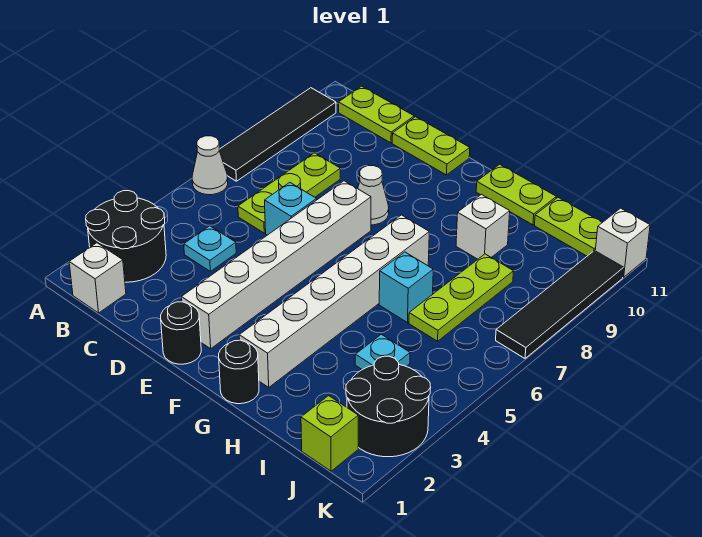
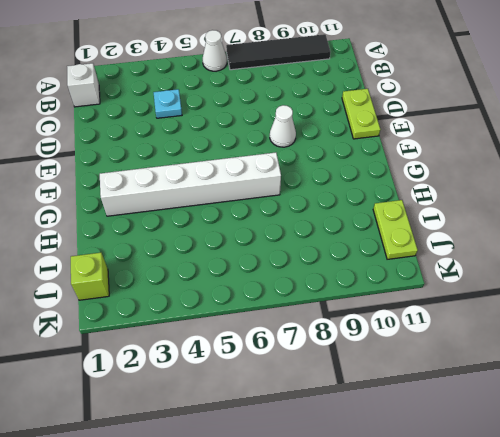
none -> black 2x2 round brick [86,191,166,282]
none -> lime 1x2 plate [339,86,414,143]
none -> lime 1x3 plate [238,153,340,233]

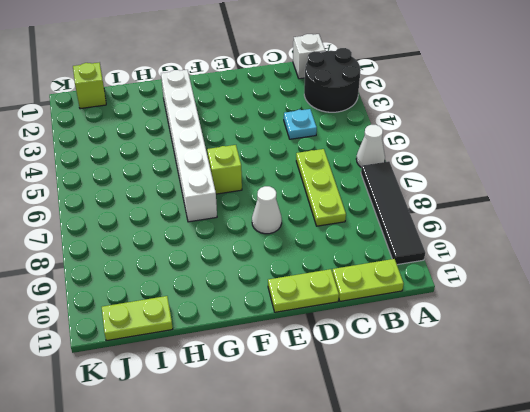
lime 1x1 brick [207,145,242,194] -> none
none -> cyan 1x1 brick [265,183,317,235]
none -> black 1x1 round brick [161,302,201,364]
none -> white 1x6 brick [182,181,371,349]

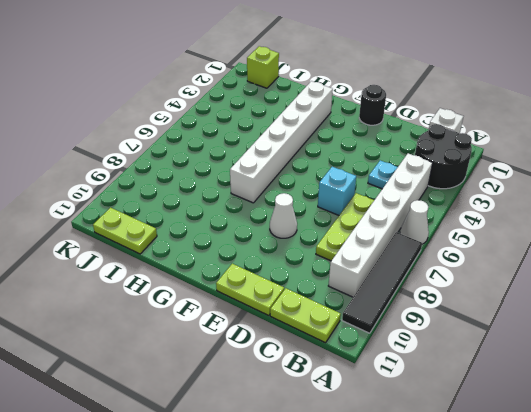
white 1x6 brick [328,153,432,297] -> white 1x6 brick moved to [182,181,371,349]
none -> black 1x1 round brick [219,340,259,404]
none -> lime 1x2 plate [476,164,556,225]
none -> cyan 1x1 brick [379,252,433,323]

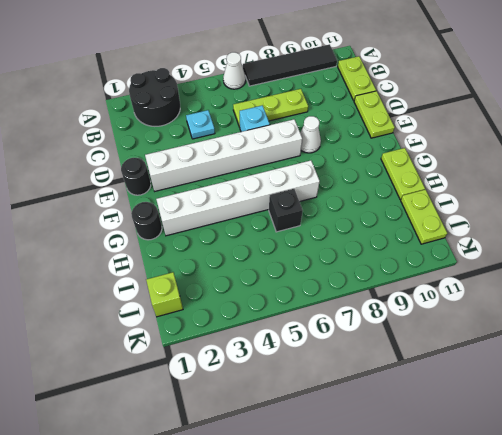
black 1x1 brick [269,189,303,232] -> cyan 1x1 brick [379,252,433,323]
none -> white 1x1 brick [69,243,126,313]
none -> white 1x1 brick [456,194,510,259]
none -> cyan 1x1 plate [355,334,410,370]

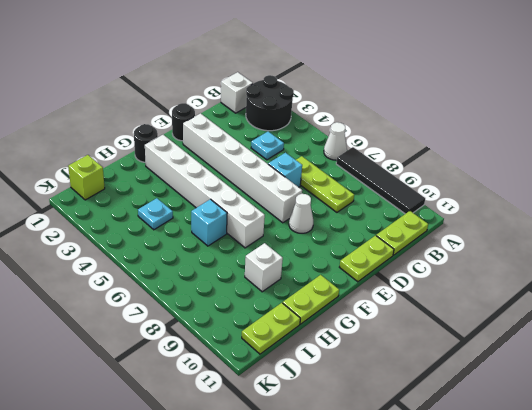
none -> lime 1x3 plate [409,254,514,341]
none -> black 2x2 round brick [346,356,431,457]
none -> black 1x4 tile [496,251,624,358]

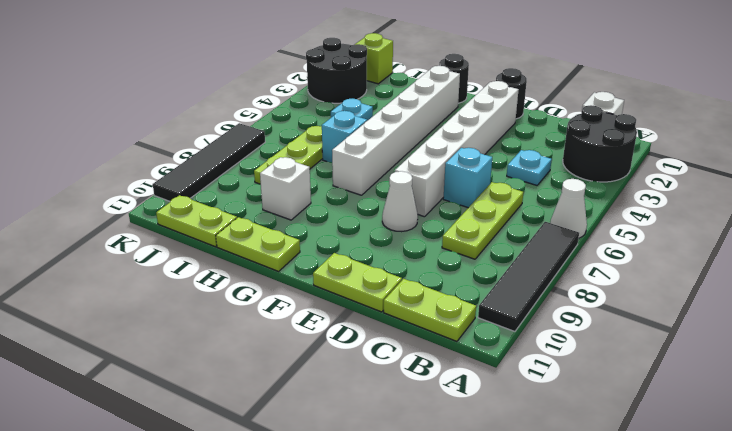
none -> white 1x1 brick [595,208,650,277]

